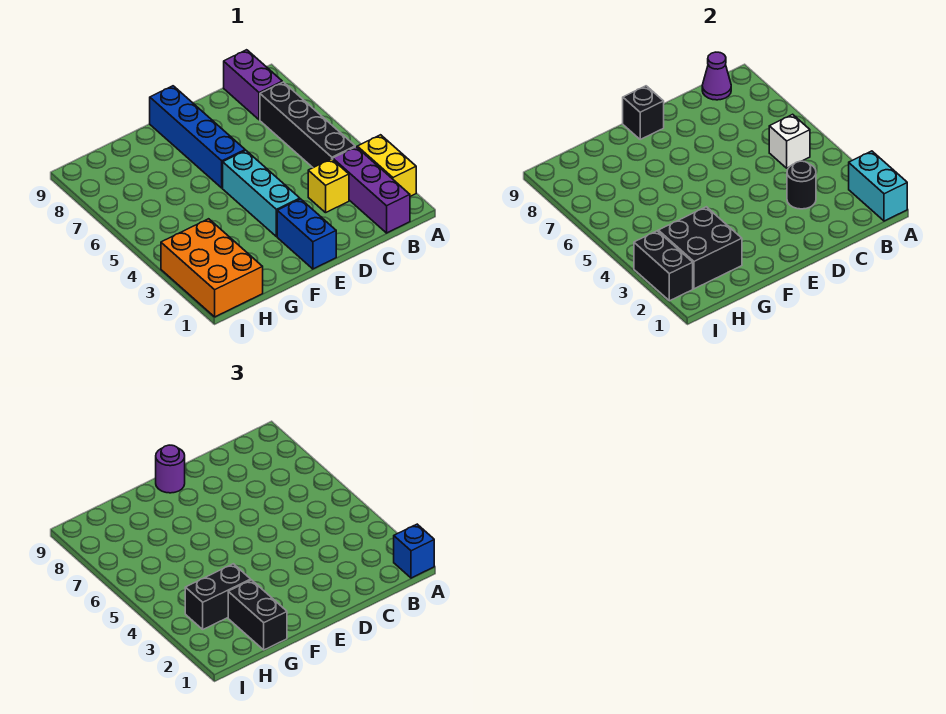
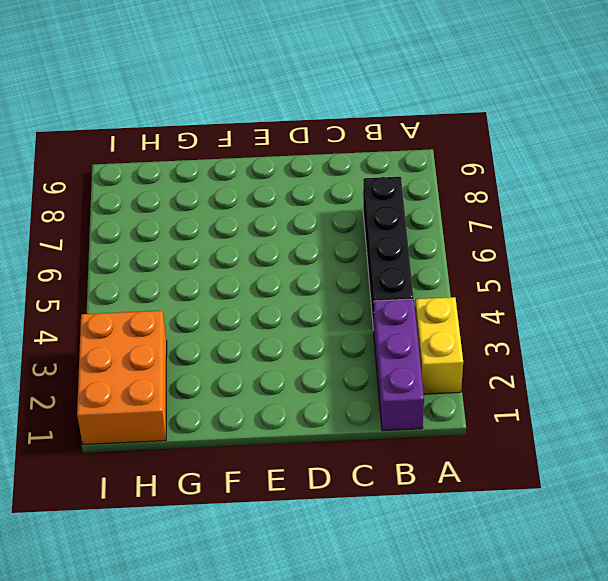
none -> purple 1x2 brick [224,50,282,120]
none -> yellow 1x1 brick [308,159,349,213]
none -> blue 1x2 brick [277,199,336,269]

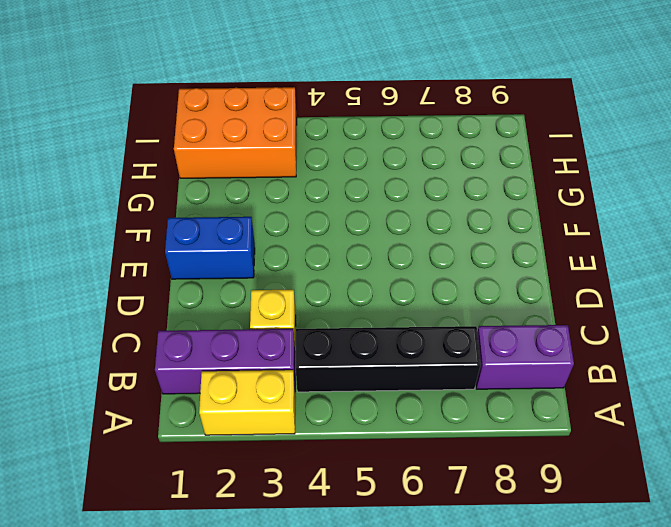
none -> cyan 1x3 brick [223,150,300,237]
none -> blue 1x4 brick [150,86,245,188]
none -> cyan 1x2 brick [849,151,907,221]

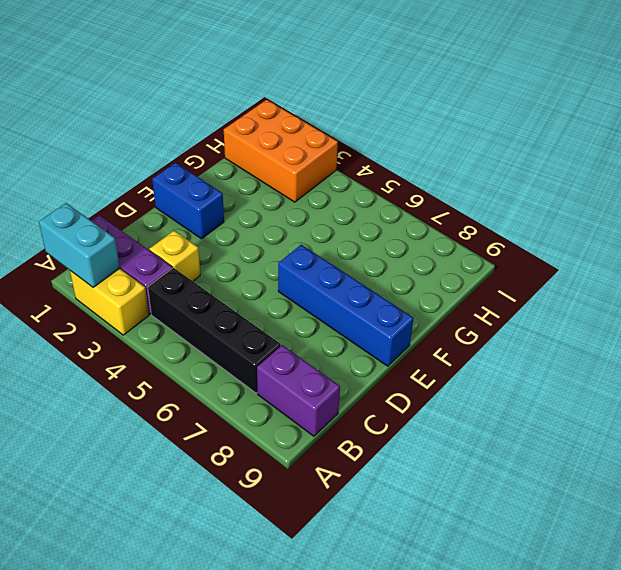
none -> cyan 1x3 brick [223,150,300,237]
none -> white 1x1 brick [769,114,810,168]
none -> purple 1x1 cone [702,52,731,100]

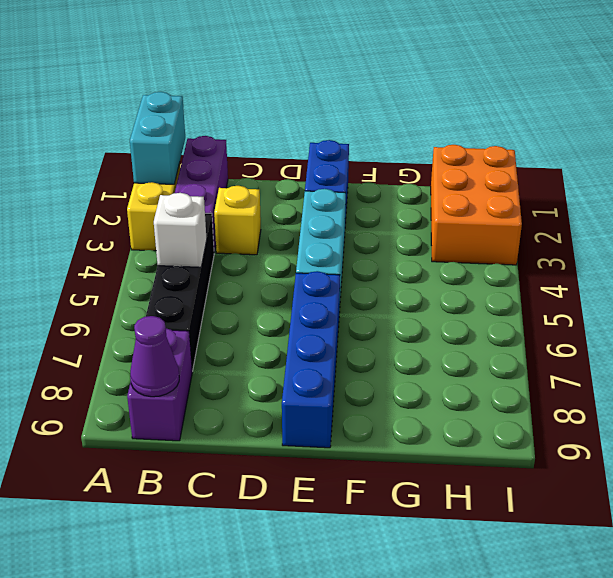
none -> black 1x1 round brick [787,161,816,209]
none -> black 1x1 brick [623,86,664,139]
none -> black 2x2 brick [658,207,742,289]

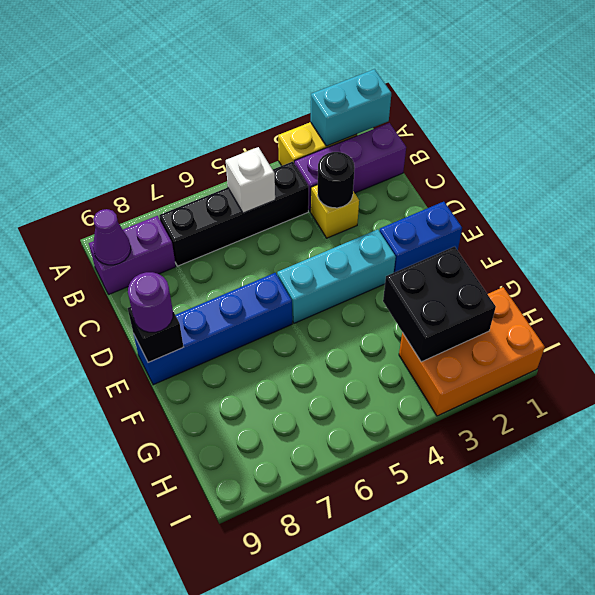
none -> black 1x2 brick [634,231,693,301]
none -> blue 1x1 brick [394,524,434,578]
none -> black 1x2 brick [228,580,287,650]

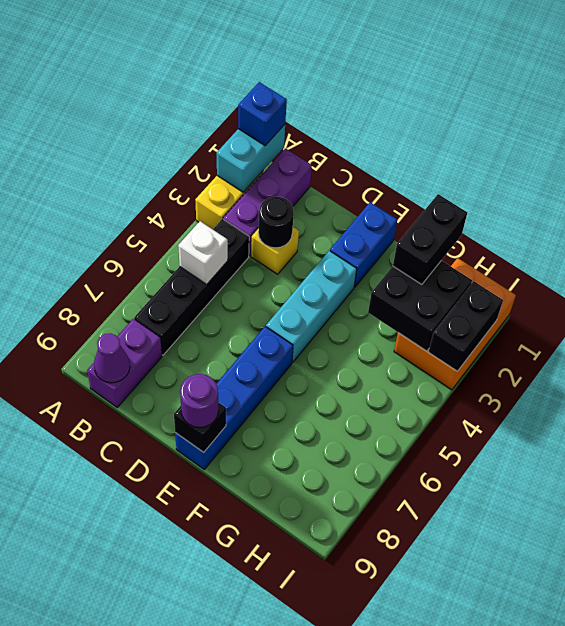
none -> black 1x2 brick [185,564,251,629]

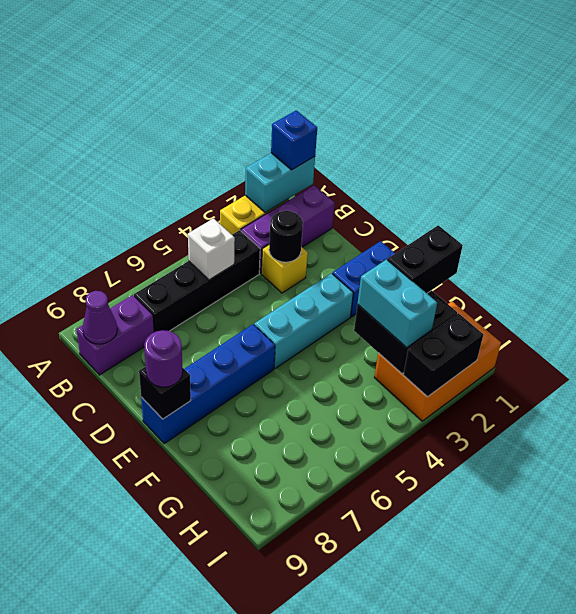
cyan 1x2 brick [358,259,437,347] -> black 1x2 brick [185,564,251,629]

